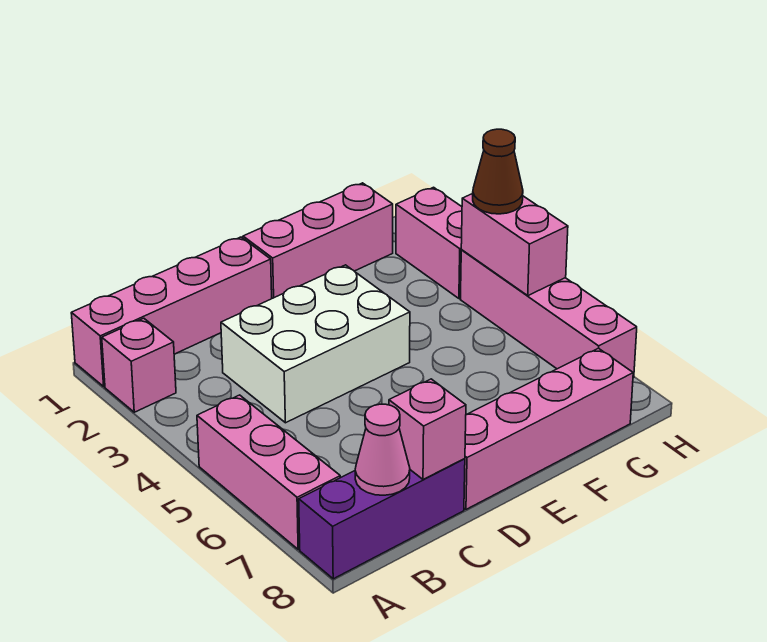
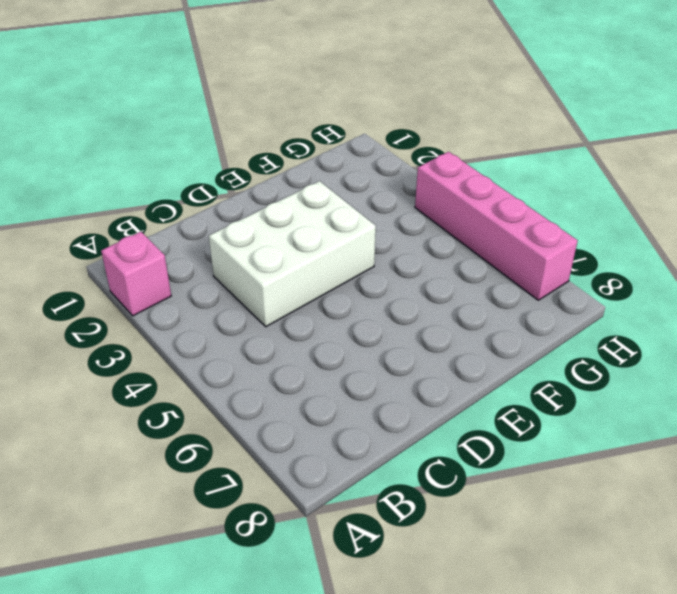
none -> pink 1x4 brick [71,237,272,386]
none -> pink 1x3 brick [197,395,340,549]
none -> purple 1x3 brick [299,459,465,579]

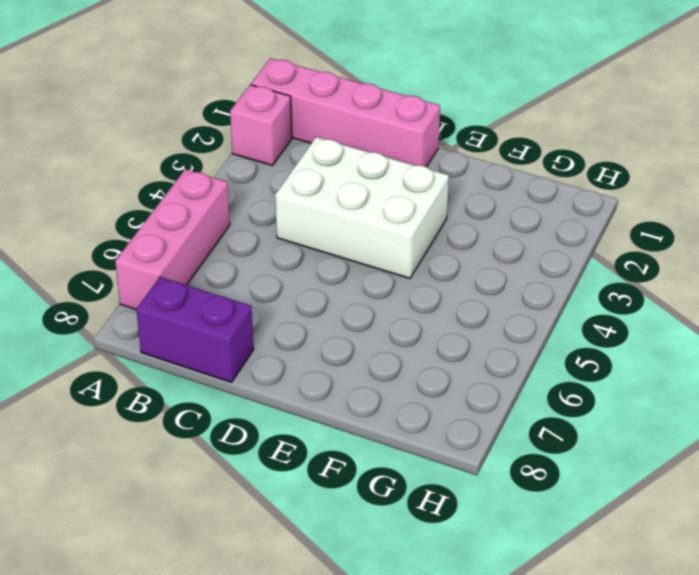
purple 1x2 brick [136,277,254,382] -> purple 1x3 brick [299,459,465,579]
none -> pink 1x4 brick [464,348,633,509]
none -> pink 1x3 brick [243,183,393,298]
none -> pink 1x2 brick [396,187,462,298]

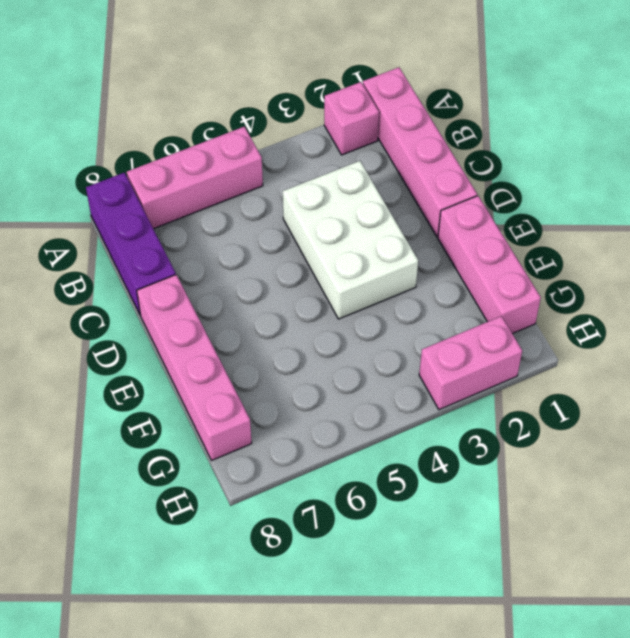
none -> pink 1x4 brick [460,250,637,378]
none -> pink 1x1 cone [355,404,410,495]
none -> pink 1x1 brick [389,379,466,479]

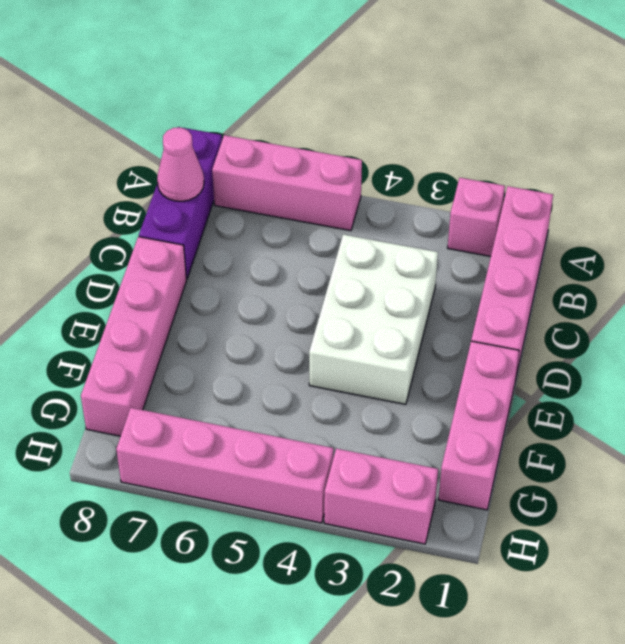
none -> pink 1x1 brick [389,379,466,479]
none -> pink 1x2 brick [461,194,568,295]
none -> brown 1x1 cone [473,129,523,214]

